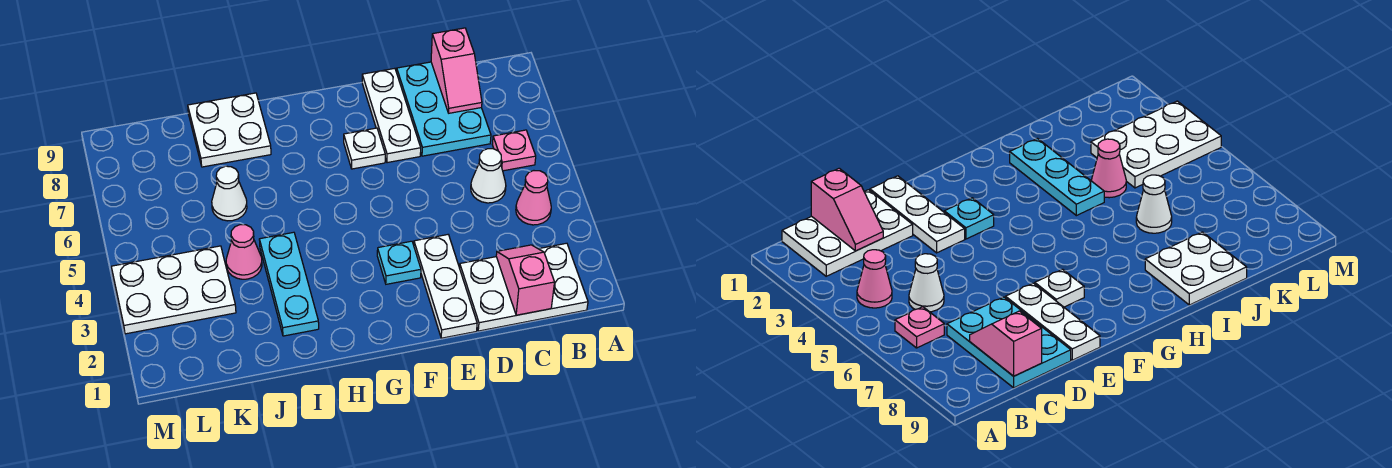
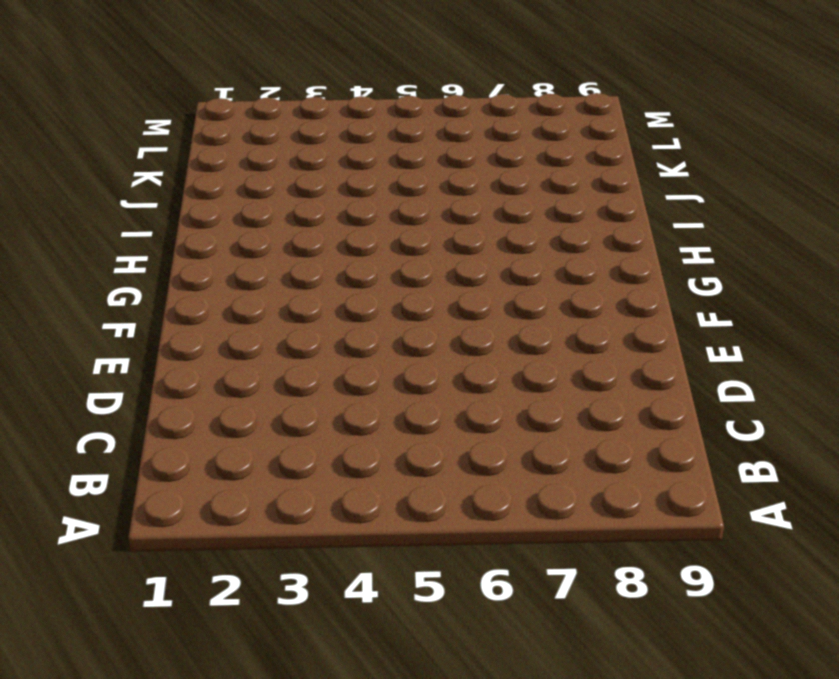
none -> white 2x3 plate [460,243,588,331]
none -> pink 1x1 cone [516,171,551,225]
none -> pink 1x1 plate [492,130,536,171]

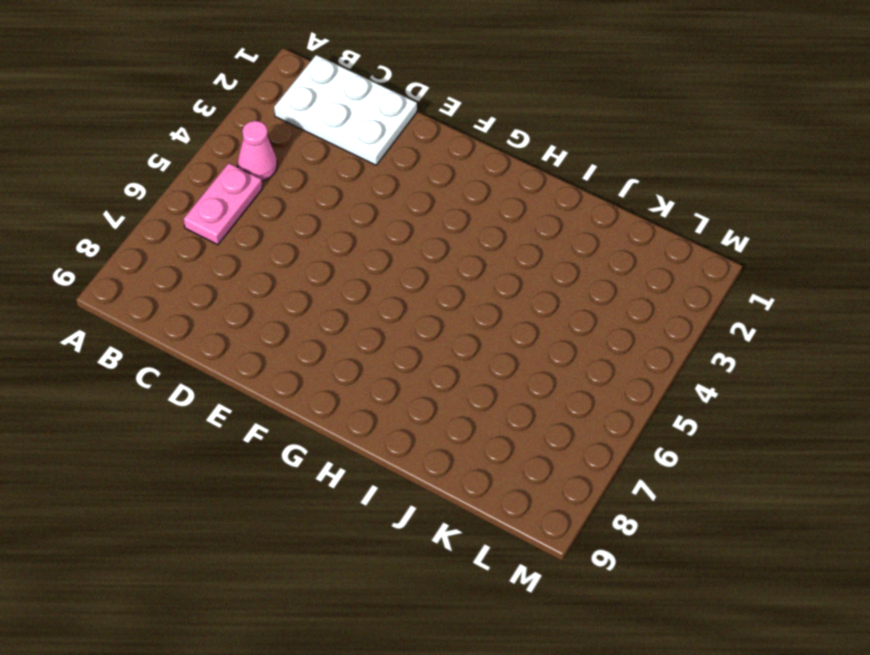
pink 1x2 plate [184,163,262,245] -> pink 1x1 plate [492,130,536,171]
none -> white 1x1 cone [471,149,506,203]
none -> cyan 2x3 plate [397,62,491,156]
none -> white 1x3 plate [414,235,477,338]

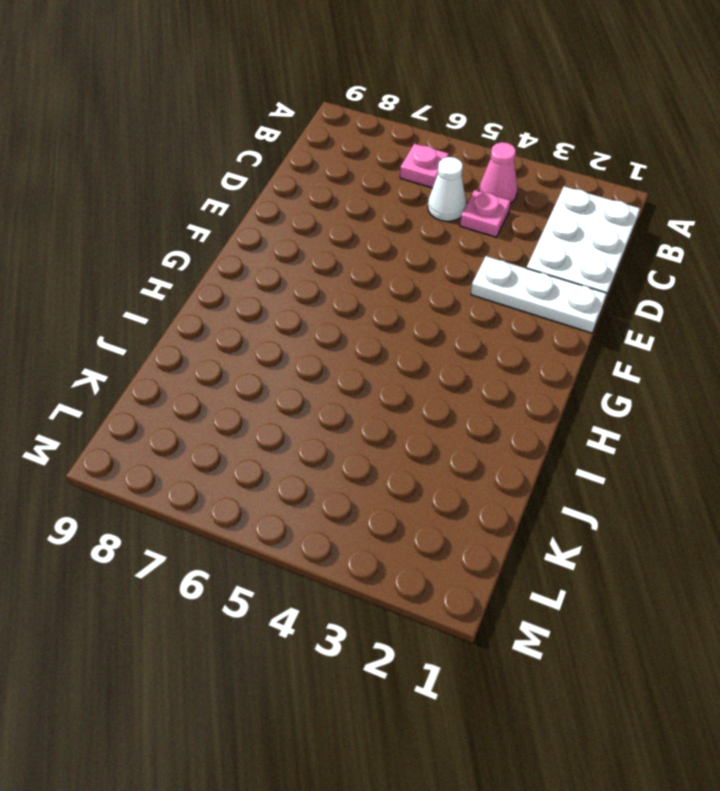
pink 1x1 plate [460,190,511,237] -> none
none -> cyan 2x3 plate [397,62,491,156]
none -> white 1x3 plate [362,68,421,163]
none -> cyan 1x1 plate [377,241,421,284]

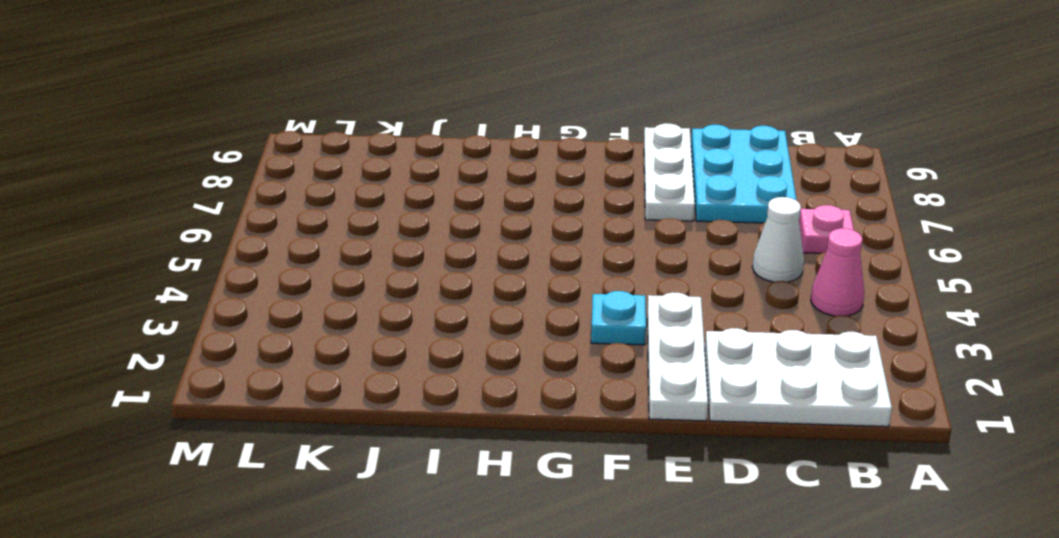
none -> white 1x1 plate [344,128,385,169]
none -> cyan 1x3 plate [259,232,319,336]
none -> white 2x2 plate [188,93,271,167]

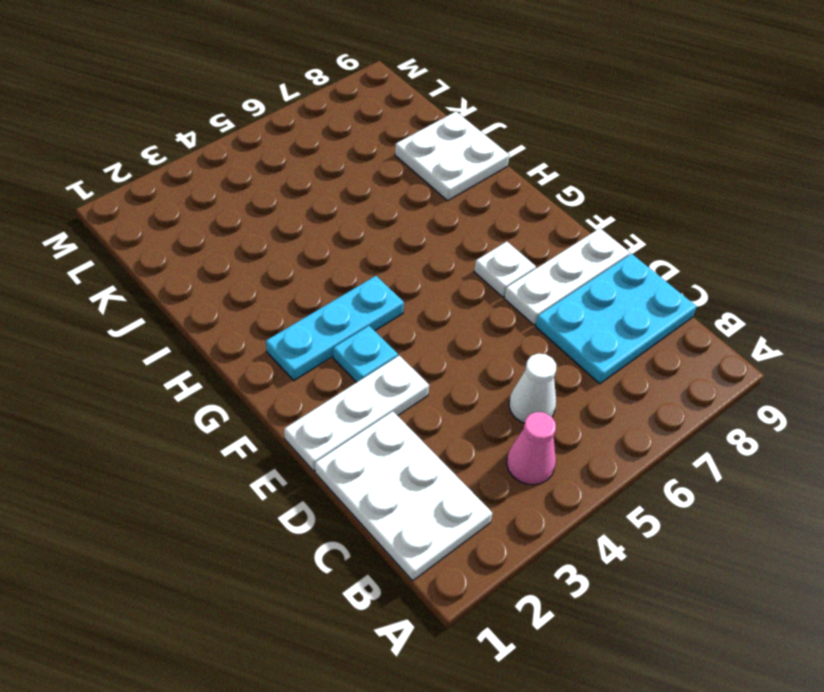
cyan 1x3 plate [266,276,404,380] -> cyan 1x3 plate moved to [259,232,319,336]
none -> pink 1x1 plate [492,130,536,171]
none -> pink 1x1 cone [226,225,262,279]
none -> white 1x1 cone [212,166,247,221]

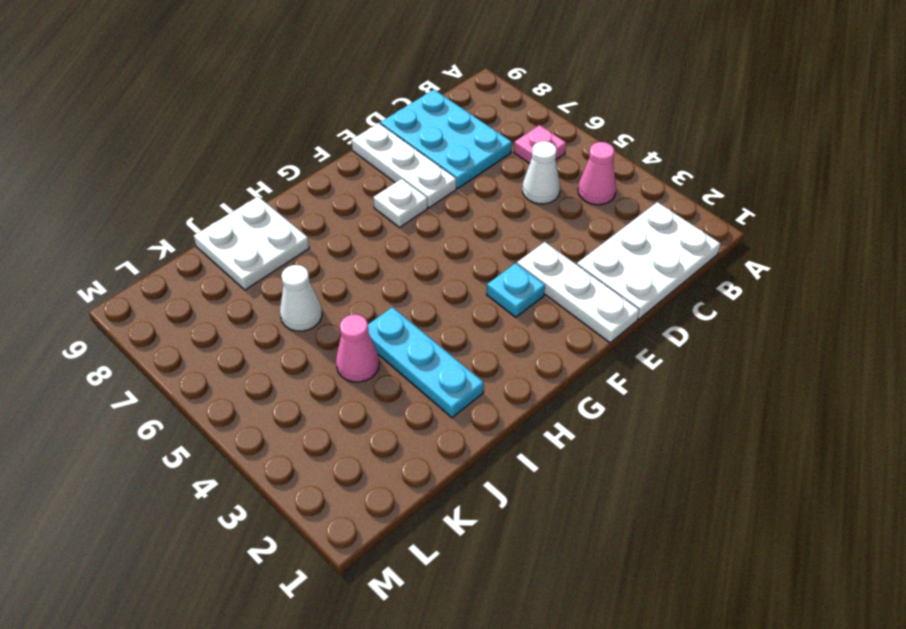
none -> white 2x3 plate [111,246,236,334]
none -> pink 1x2 slope [496,245,555,315]
none -> pink 1x2 slope [431,28,482,113]

